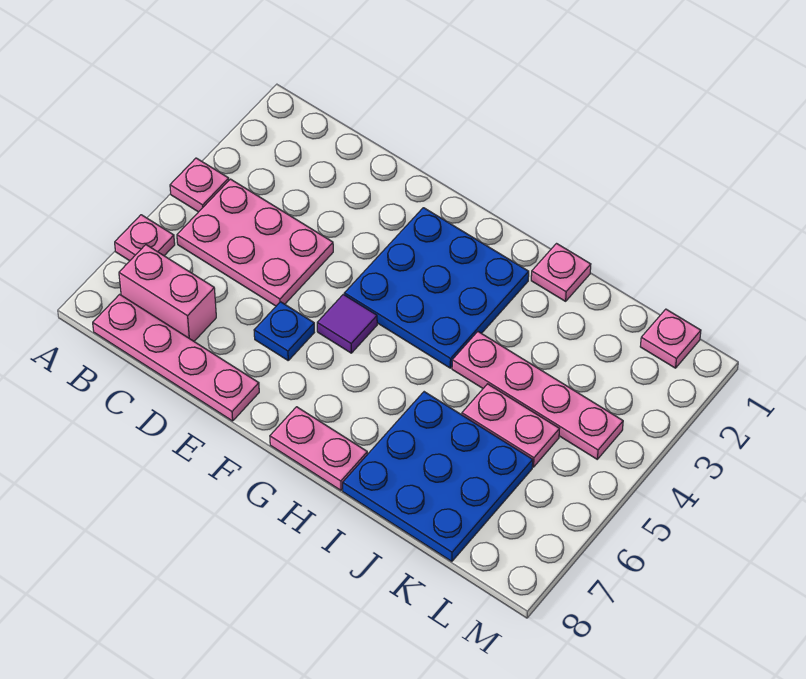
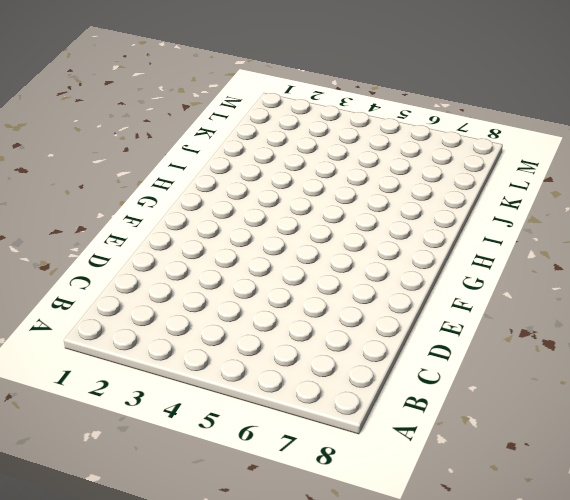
none -> pink 1x1 plate [170,158,229,212]
none -> pink 1x1 plate [115,215,175,261]
none -> pink 2x3 plate [177,179,333,306]

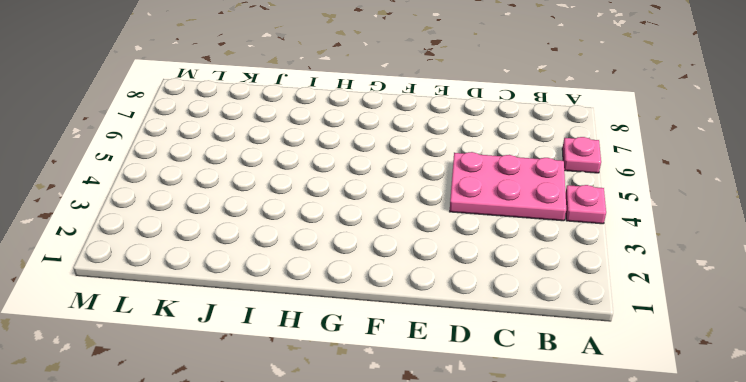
none -> pink 1x2 brick [119,245,216,341]
none -> pink 1x4 plate [93,294,259,421]
none -> blue 1x1 plate [254,302,314,360]

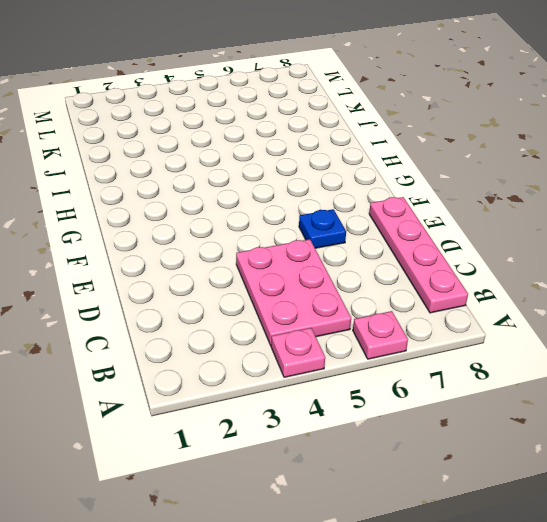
none -> pink 1x2 brick [119,245,216,341]
none -> blue 3x3 plate [344,208,529,368]
none -> purple 1x1 tile [317,295,377,353]

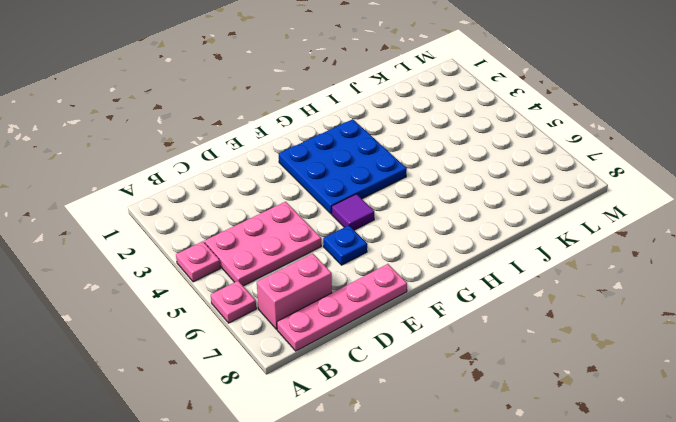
none -> pink 1x2 plate [270,407,367,490]
none -> pink 1x1 plate [531,244,591,301]
none -> pink 1x4 plate [452,332,623,459]

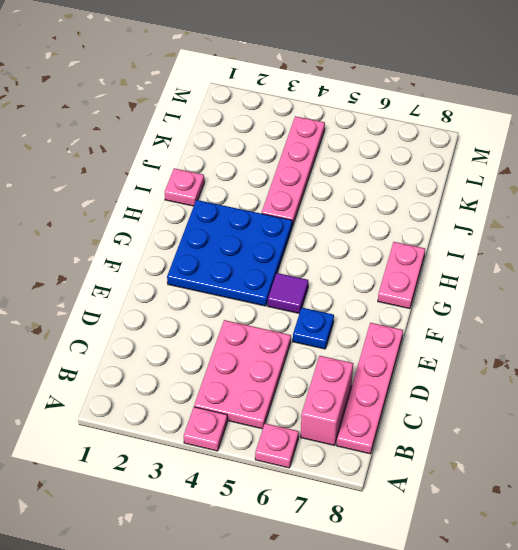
none -> blue 3x3 plate [343,392,533,561]
none -> pink 1x2 plate [462,384,559,467]
none -> pink 1x1 plate [640,309,701,368]

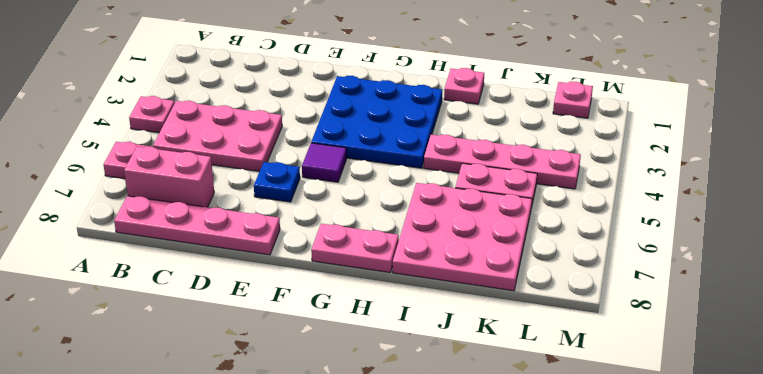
pink 3x3 plate [393,183,532,291] -> blue 3x3 plate [343,392,533,561]

